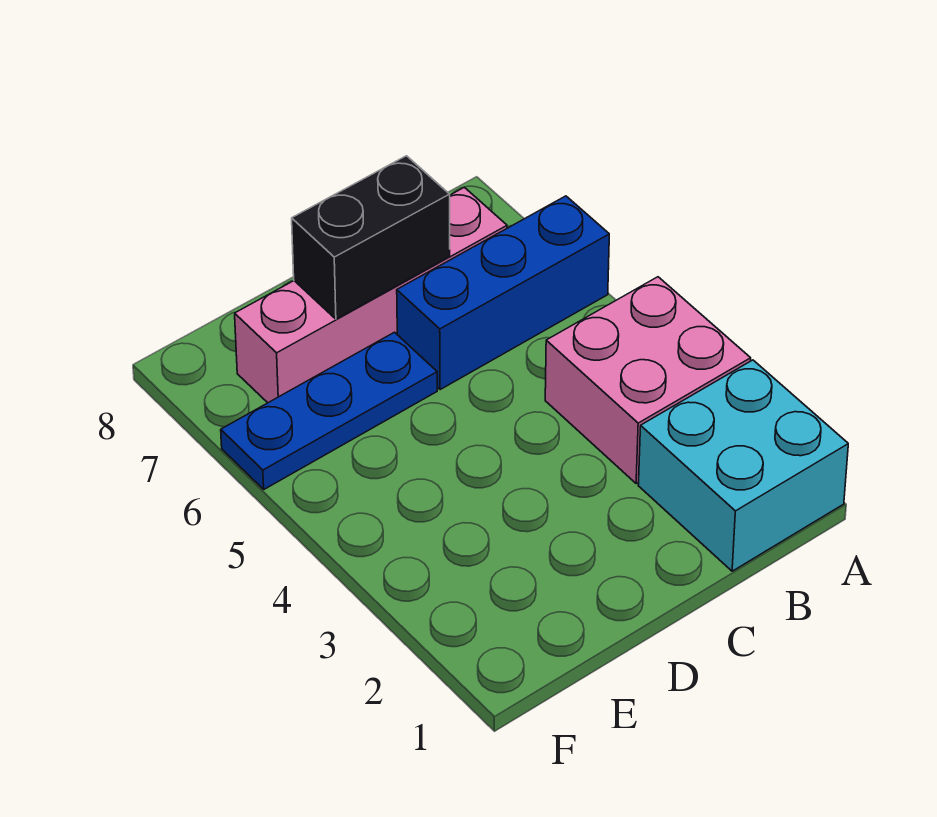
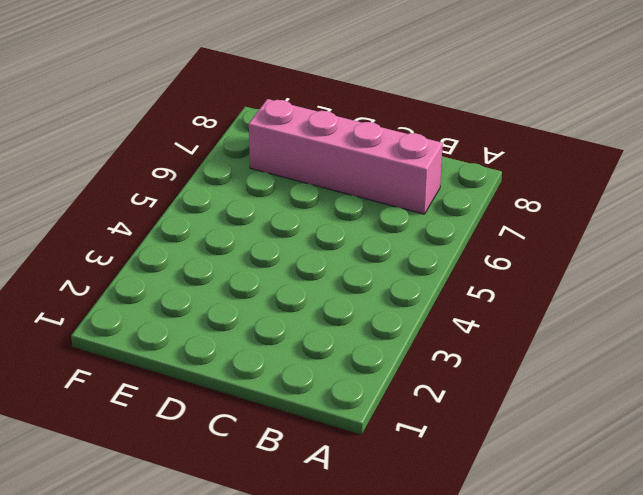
none -> cyan 2x2 brick [638,360,848,571]
none -> pink 2x2 brick [545,277,751,483]

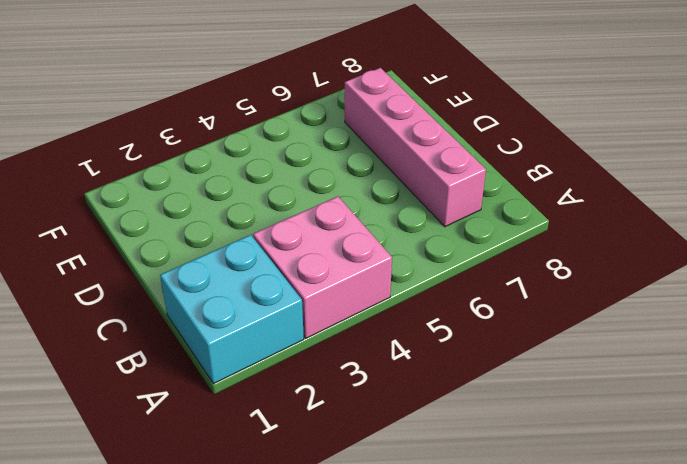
none -> blue 1x3 brick [397,196,609,390]
none -> blue 1x3 plate [221,332,437,489]

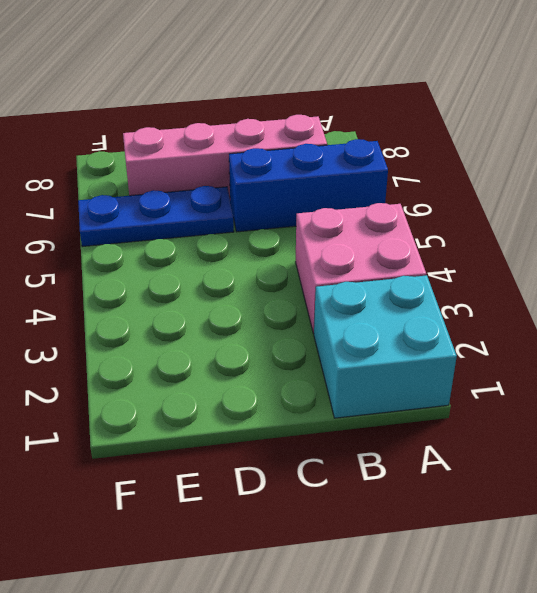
none -> black 1x2 brick [292,156,450,319]

